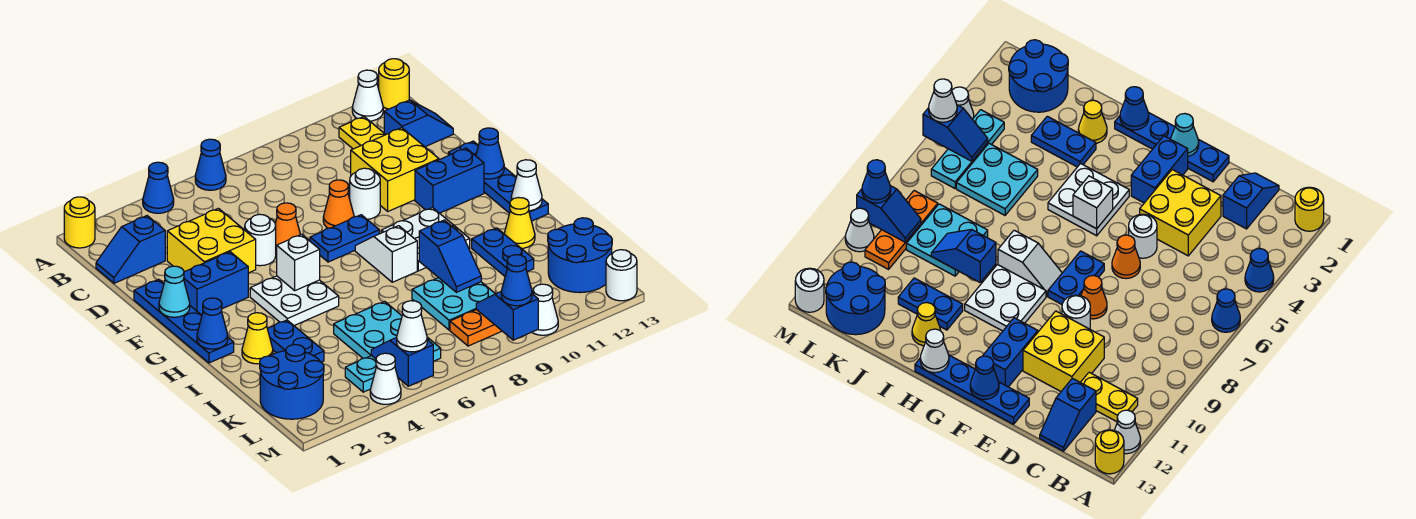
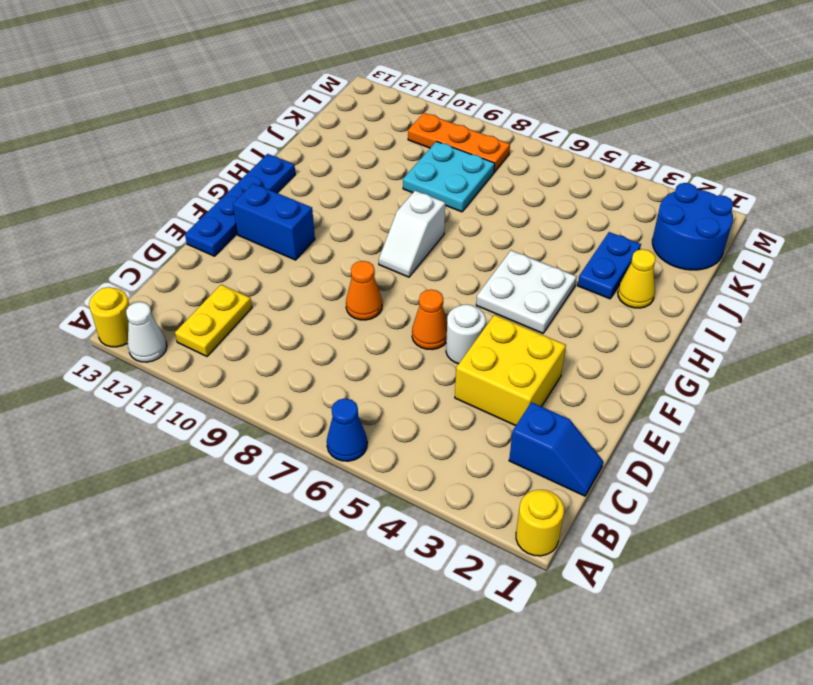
none -> blue 1x1 cone [143,162,174,213]
none -> blue 1x2 slope [384,100,453,147]
none -> yellow 2x2 brick [351,128,439,211]
none -> blue 1x4 plate [134,279,234,363]

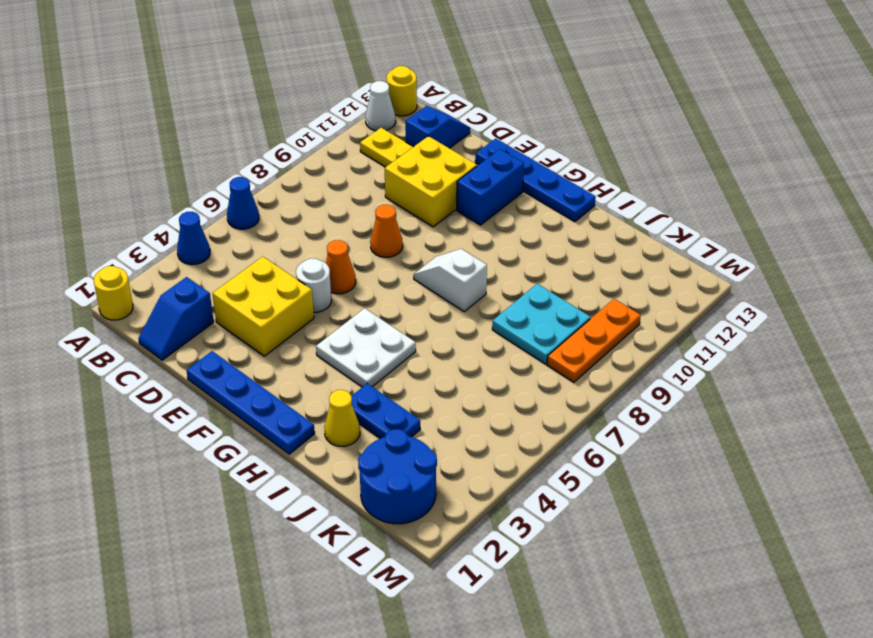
none -> white 1x1 round brick [350,168,380,219]
none -> blue 1x2 brick [184,252,248,315]
none -> blue 1x2 plate [310,215,379,262]
none -> white 2x2 plate [381,208,470,271]

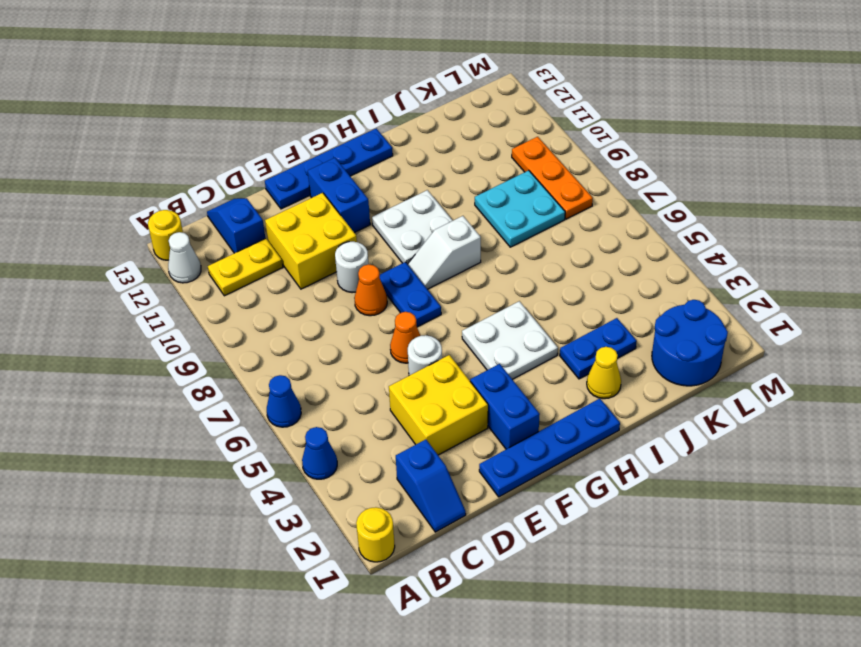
none -> blue 1x2 plate [472,228,534,276]
none -> yellow 1x1 cone [504,198,535,248]
none -> cyan 2x2 plate [334,301,402,358]
none -> blue 2x2 round brick [548,218,612,293]

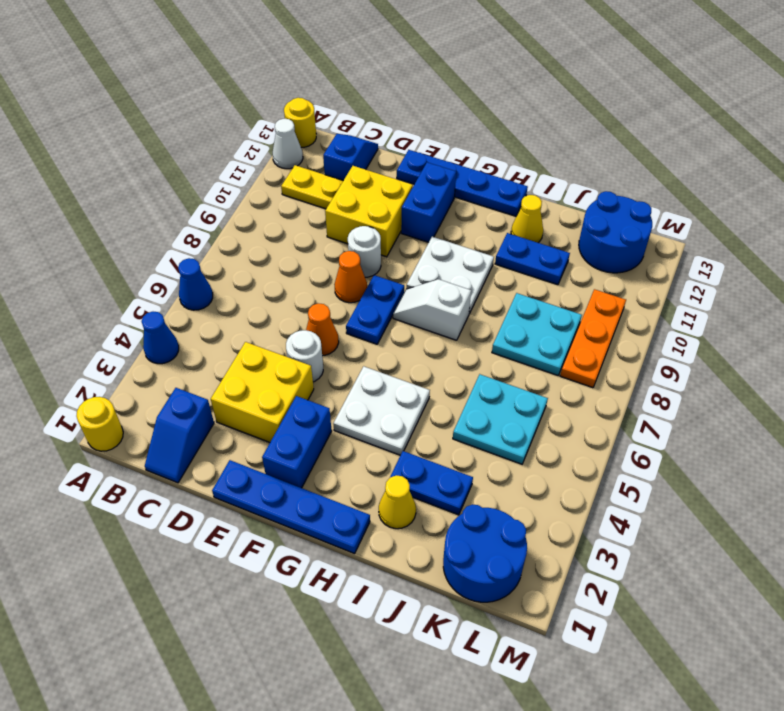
none -> cyan 1x3 plate [345,337,441,392]
none -> white 1x1 cone [370,353,401,404]
none -> white 1x1 cone [532,284,558,335]
none -> white 1x1 round brick [606,250,637,301]

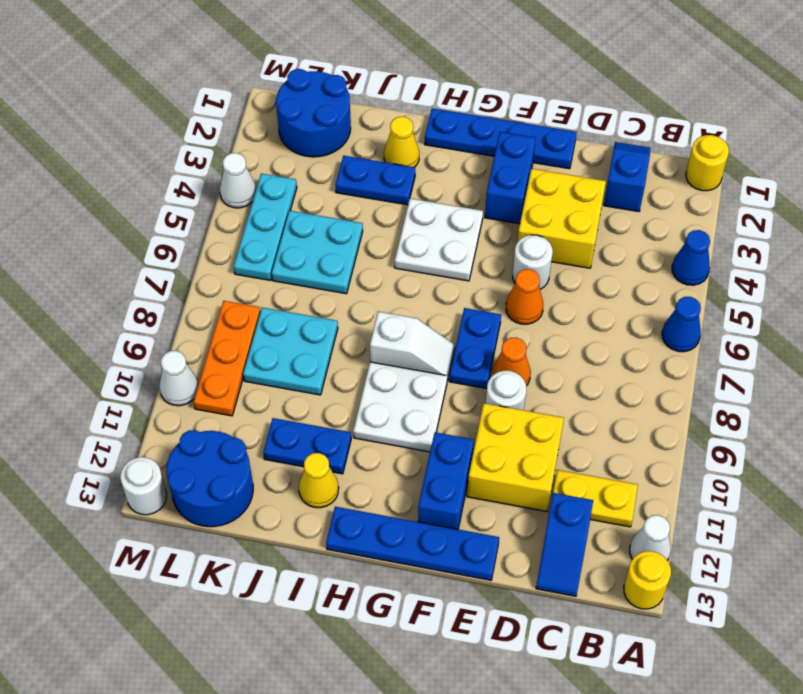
none -> cyan 1x1 cone [159,266,190,317]
none -> blue 1x1 cone [476,128,504,179]
none -> white 1x1 brick [277,234,320,291]
none -> blue 1x1 cone [197,298,228,349]

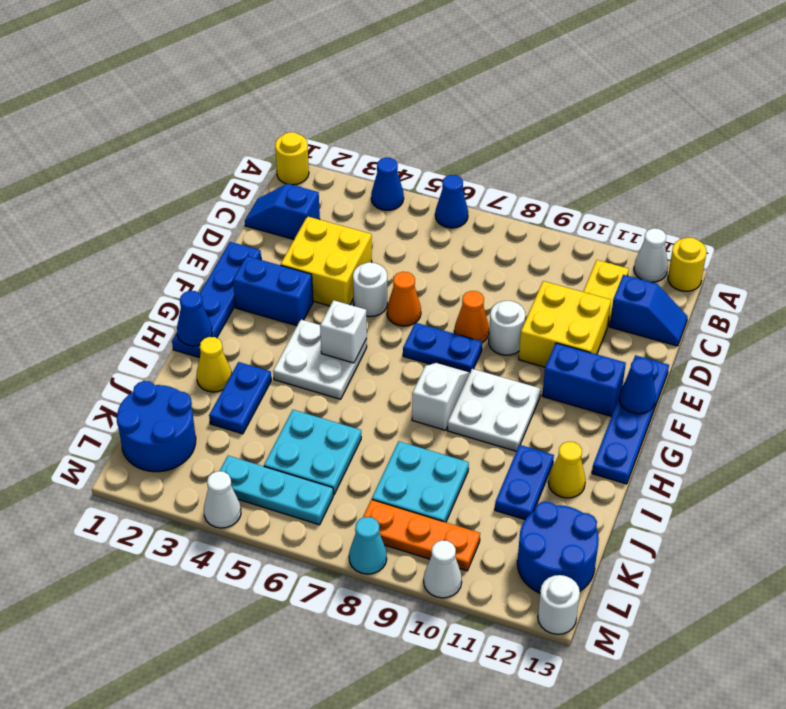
cyan 1x1 cone [349,517,387,574] -> cyan 1x1 cone moved to [159,266,190,317]
none -> white 1x1 cone [511,160,542,211]
none -> blue 1x2 slope [419,220,481,292]
none -> blue 1x2 slope [371,337,433,386]
none -> blue 1x2 slope [476,292,538,340]

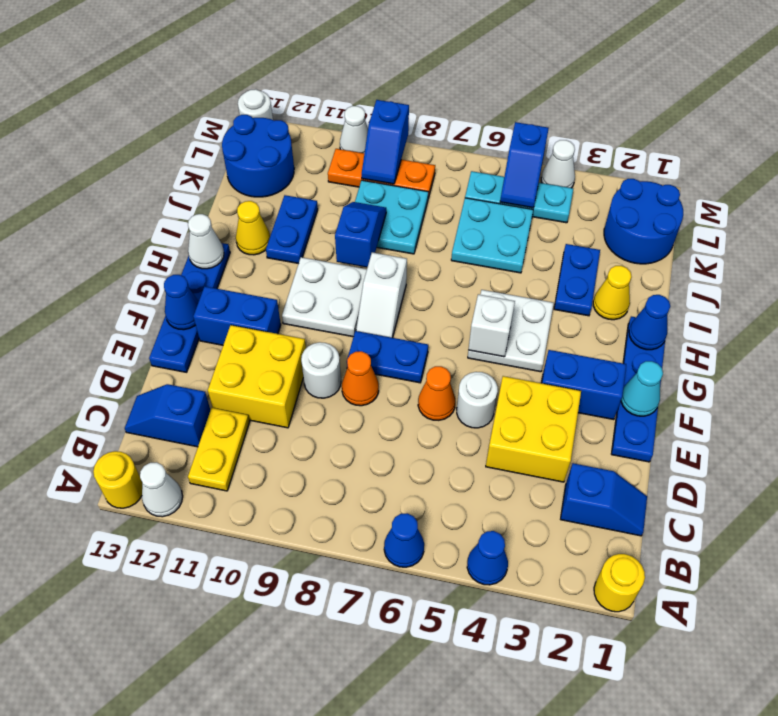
none -> white 1x1 cone [397,301,427,352]
none -> blue 1x1 cone [501,255,532,306]

